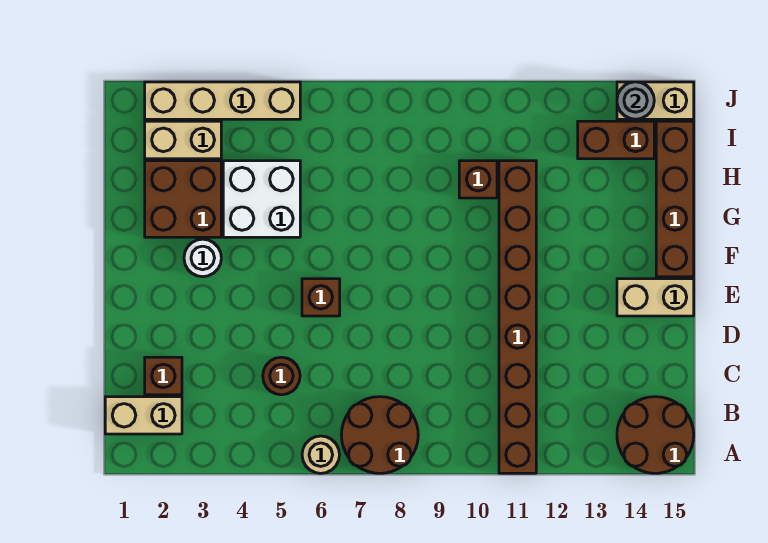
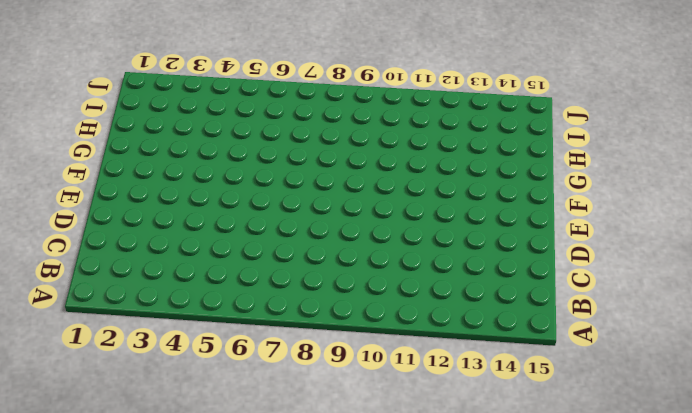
none -> tan 1x1 round brick [302,436,340,473]
none -> brown 2x2 round brick [341,397,418,473]
none -> brown 1x8 brick [499,161,536,473]

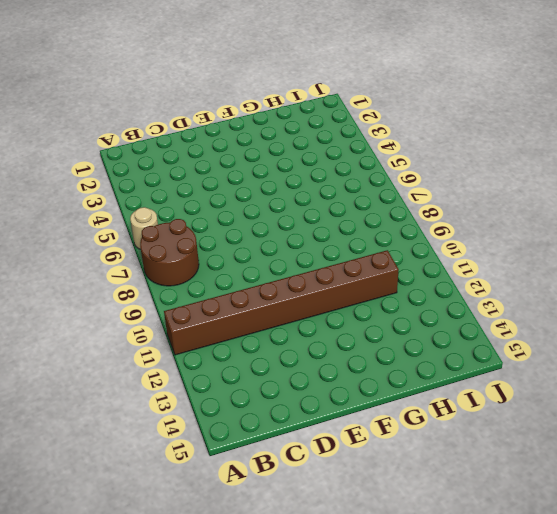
none -> brown 2x2 round brick [617,397,694,473]
none -> tan 1x2 brick [105,397,182,434]
none -> brown 1x1 brick [145,357,182,395]

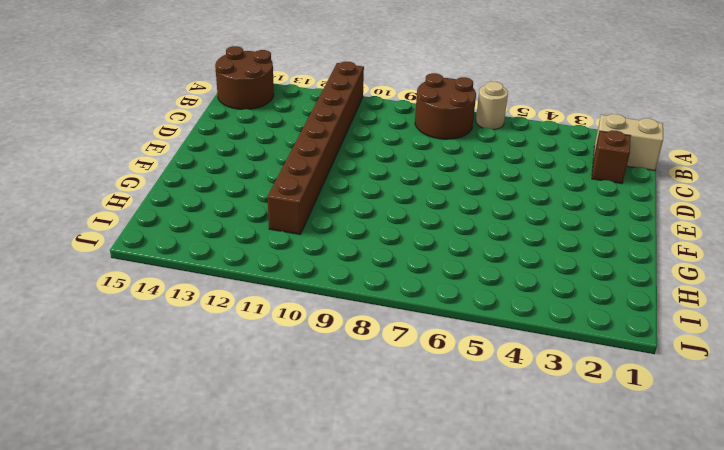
none -> brown 1x1 round brick [263,357,300,395]
none -> brown 1x1 brick [302,279,340,316]
none -> tan 1x2 brick [617,279,694,316]

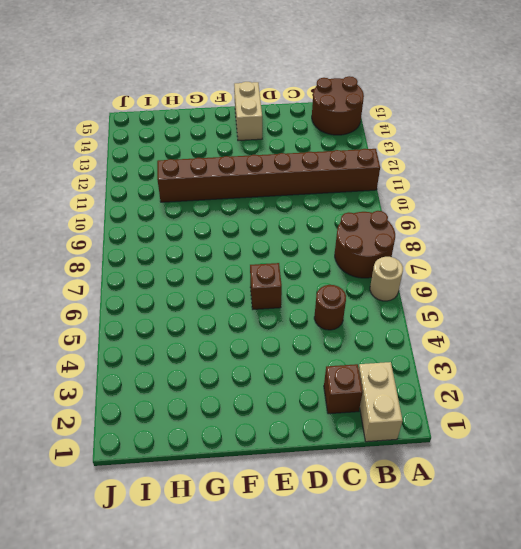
none -> white 1x1 round brick [184,239,221,277]
none -> brown 1x4 brick [656,121,694,277]
none -> brown 2x2 brick [145,161,221,237]

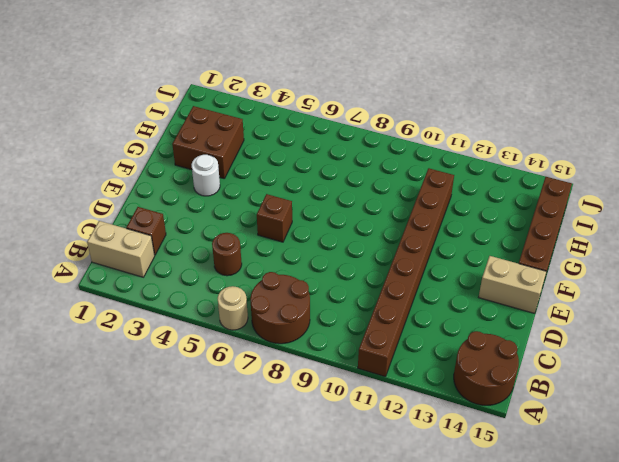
none -> white 2x2 brick [223,161,300,237]
none -> brown 1x1 brick [459,161,497,198]
none -> tan 1x2 brick [145,121,221,159]

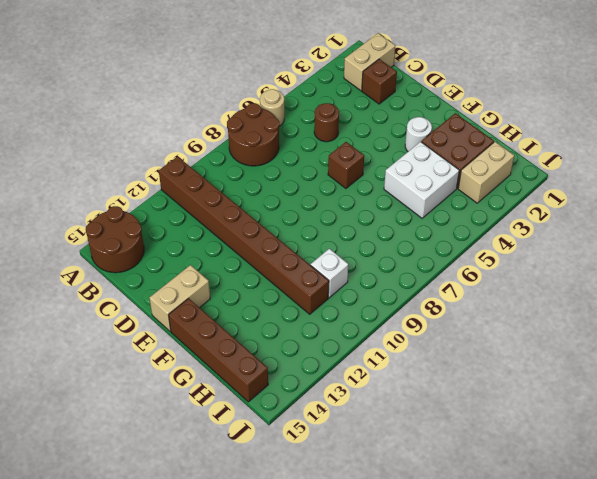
white 1x1 brick [311,249,348,298] -> brown 1x1 brick [459,161,497,198]
none -> brown 1x2 brick [578,121,654,159]
none -> tan 1x4 brick [145,82,300,119]
none -> tan 1x2 brick [617,82,694,119]

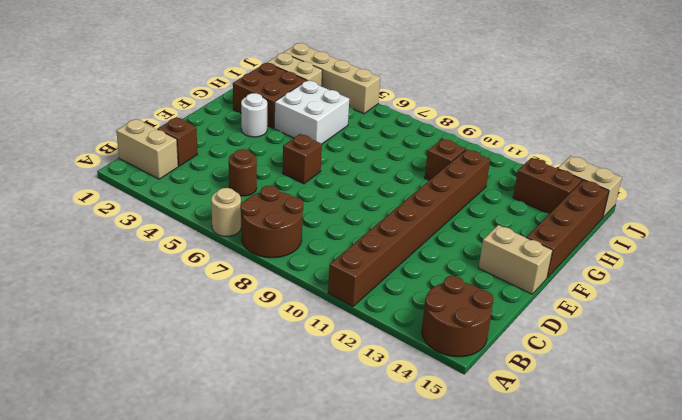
none -> grey 1x1 round brick [617,82,654,119]

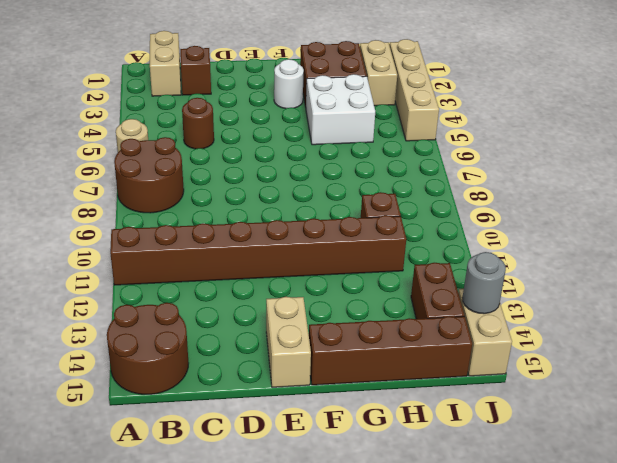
none -> brown 1x1 brick [302,279,340,316]

